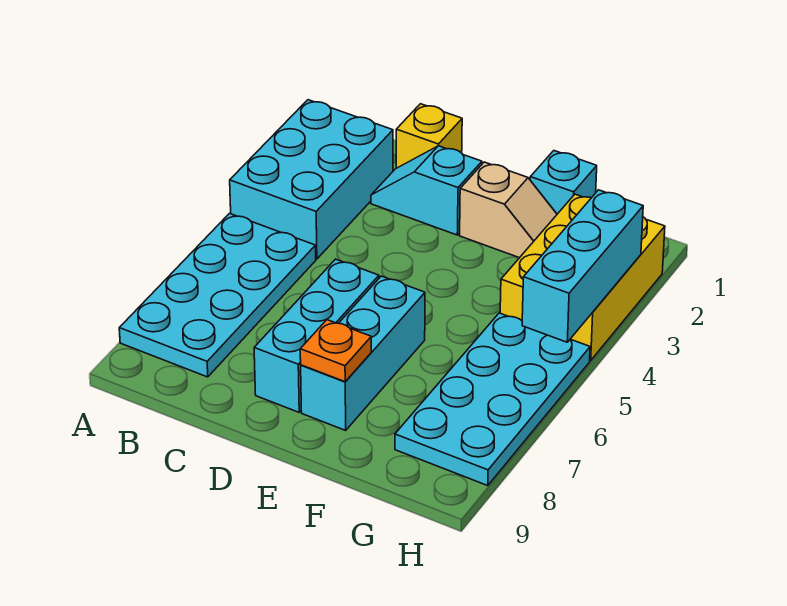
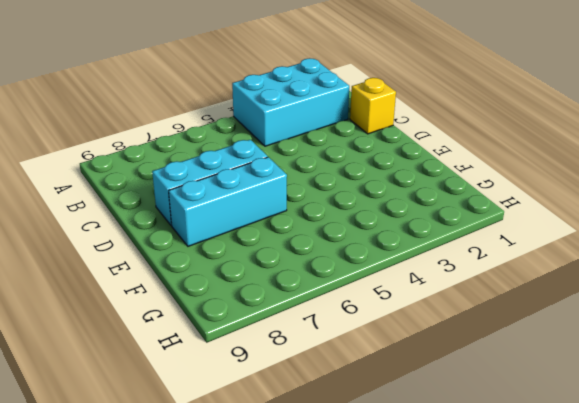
none -> cyan 2x4 plate [119,214,316,377]
none -> cyan 1x2 slope [371,146,482,235]
none -> tan 1x2 slope [460,162,557,258]

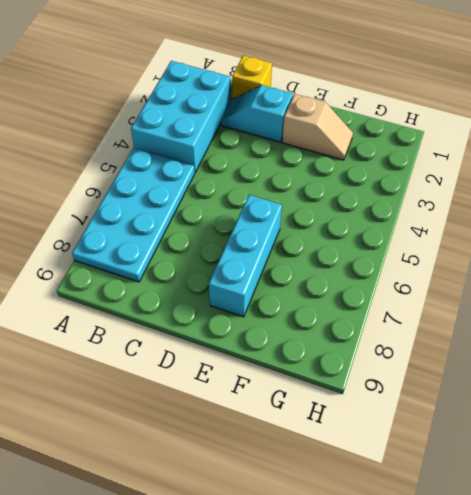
none -> cyan 1x3 brick [254,259,379,412]
none -> cyan 1x1 brick [530,151,597,214]
none -> yellow 2x3 brick [500,194,665,361]

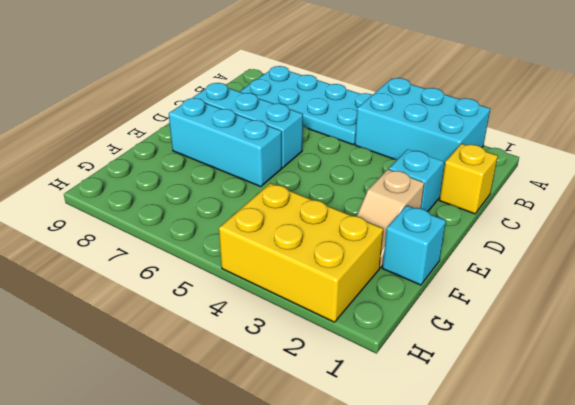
none -> cyan 2x4 plate [395,313,590,486]
none -> orange 1x1 plate [300,320,371,382]
none -> cyan 1x3 brick [522,190,643,342]

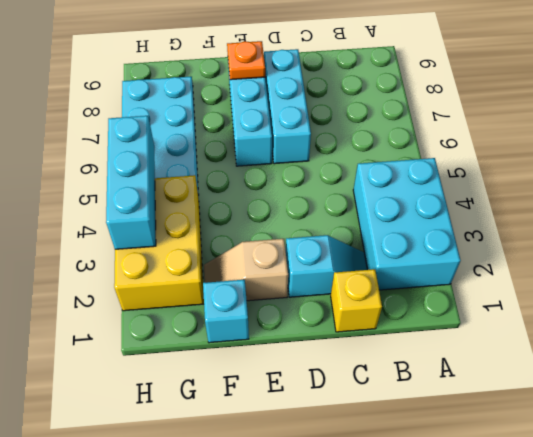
none -> cyan 2x4 plate [119,214,316,377]

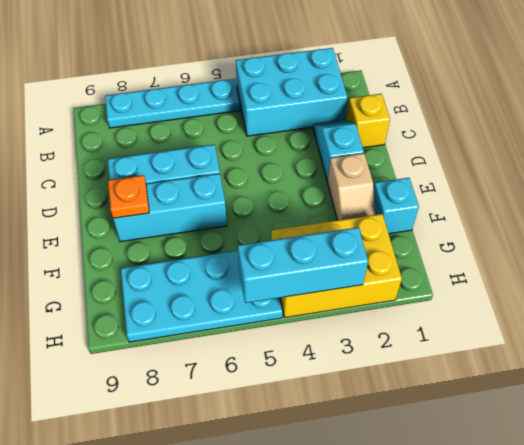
cyan 1x4 plate [105,79,240,128] -> cyan 2x4 plate [119,214,316,377]

